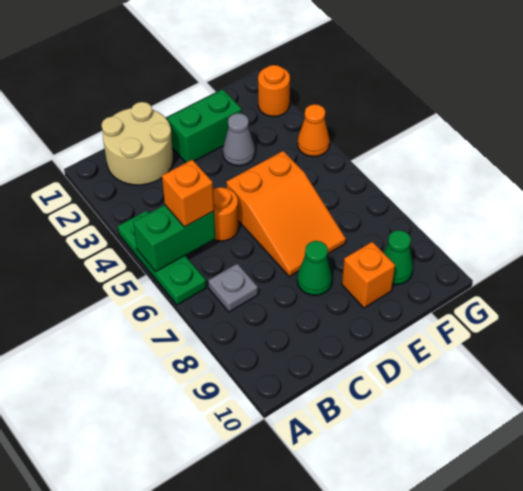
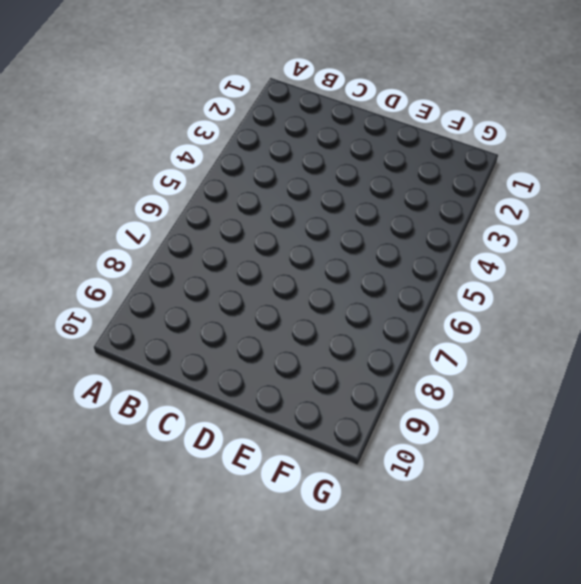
none -> green 1x3 plate [118,211,206,305]
none -> tan 2x2 round brick [102,102,173,185]
none -> grey 1x1 plate [208,264,258,312]

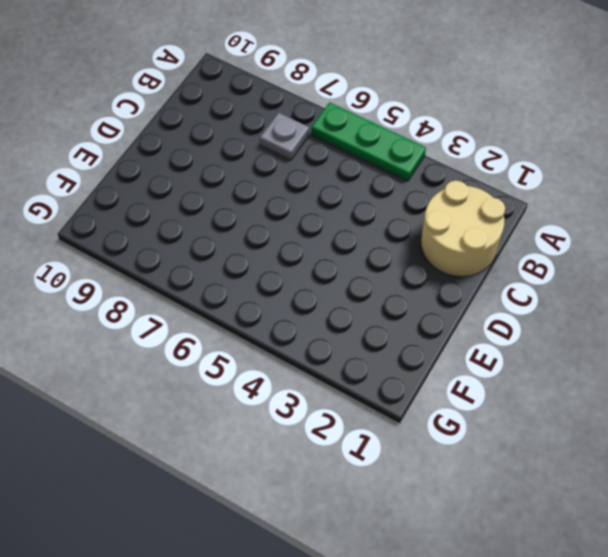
none -> orange 1x1 round brick [213,187,239,241]
none -> green 1x2 brick [167,89,242,163]
none -> orange 2x3 slope [226,151,346,276]

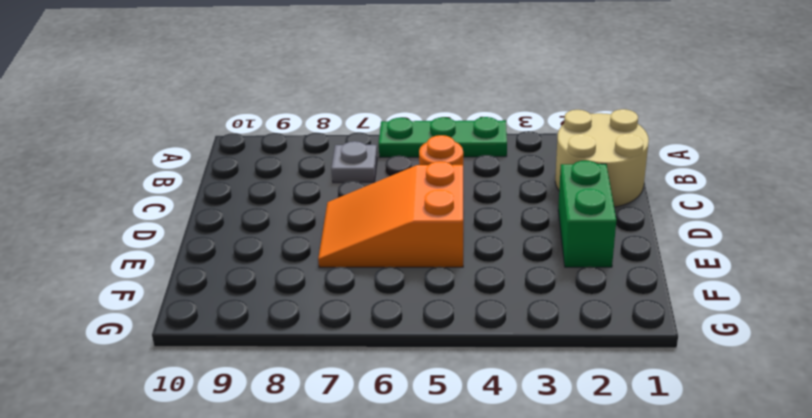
none -> green 1x1 cone [297,241,333,295]
none -> grey 1x1 cone [223,113,255,166]
none -> orange 1x1 brick [342,242,395,308]

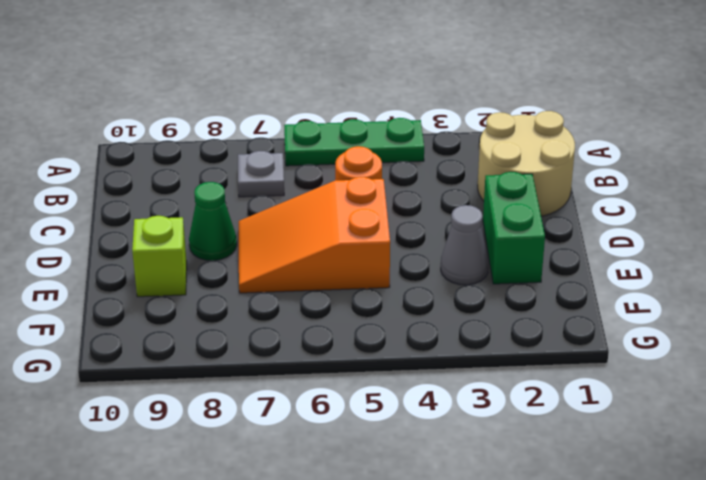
lime 1x1 brick [132,216,187,297] -> orange 1x1 brick [342,242,395,308]
none -> green 1x1 cone [384,230,413,285]
none -> orange 1x1 round brick [258,65,290,117]
none -> orange 1x1 cone [297,104,330,157]

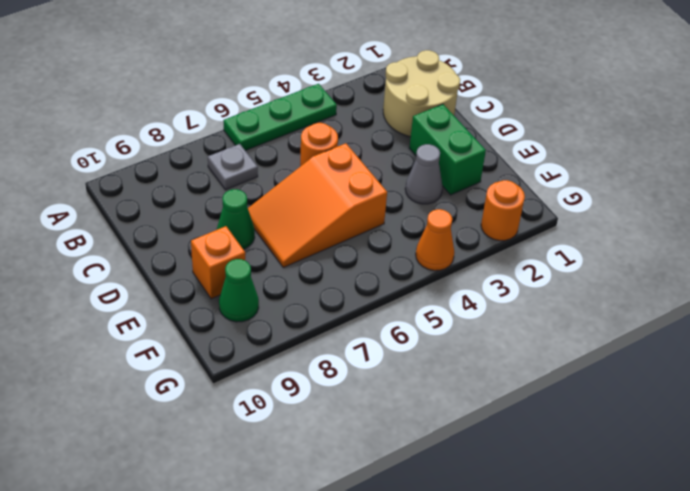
none -> green 1x2 brick [133,205,215,272]
none -> orange 1x1 brick [162,160,214,227]

